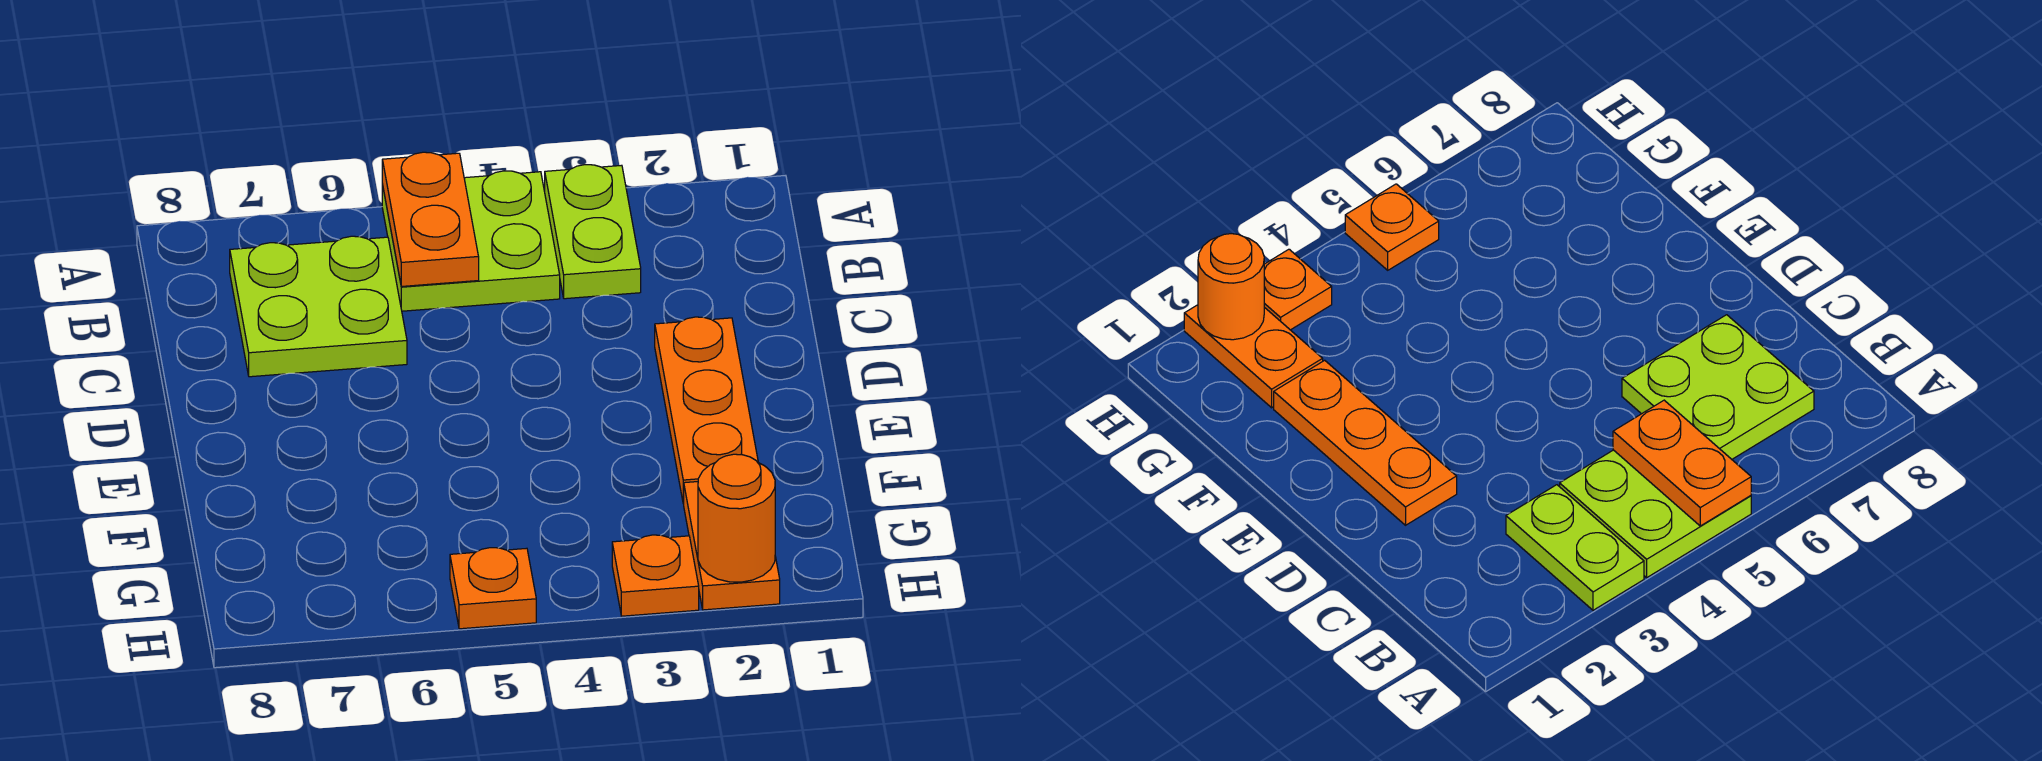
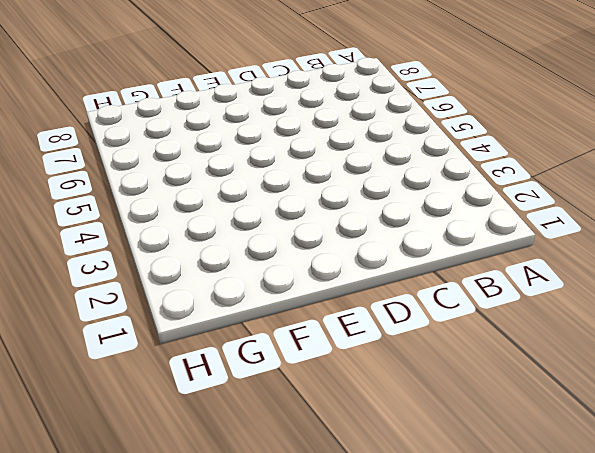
none -> lime 1x2 plate [545,165,641,299]
none -> lime 2x2 plate [382,171,560,311]

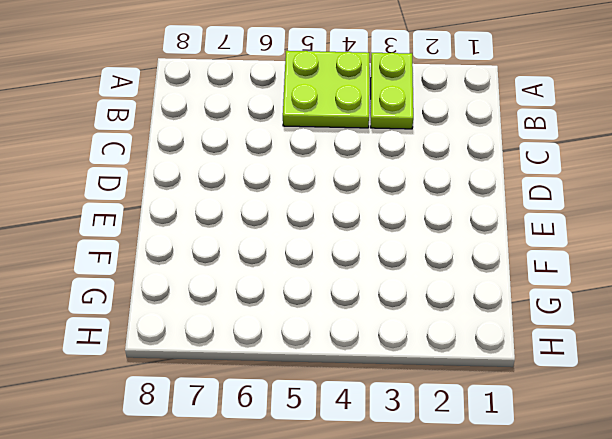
none -> lime 2x2 plate [230,236,407,377]
none -> orange 1x3 plate [655,317,758,504]

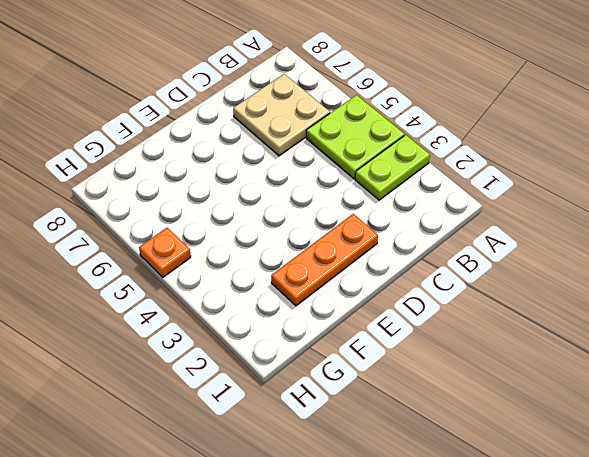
tan 2x2 plate [233,74,330,156] -> lime 2x2 plate [230,236,407,377]
none -> orange 1x2 plate [684,482,780,610]
none -> orange 1x1 plate [612,535,699,616]

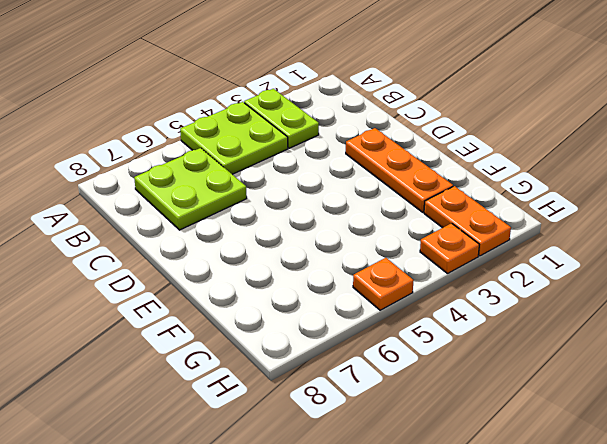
none -> orange 1x2 plate [382,152,479,286]
none -> orange 1x1 round brick [698,454,775,582]

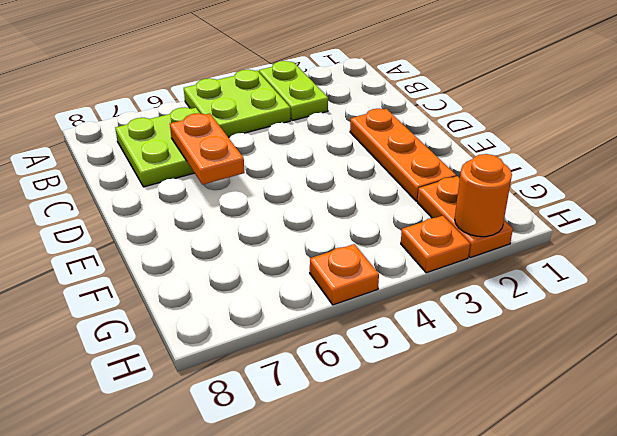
orange 1x2 plate [170,113,245,185] -> orange 1x2 plate moved to [382,152,479,286]

